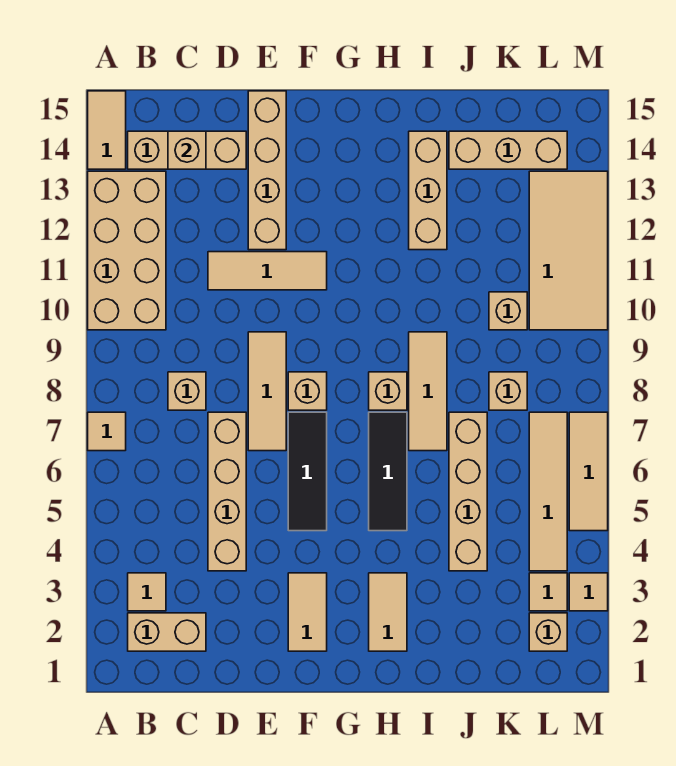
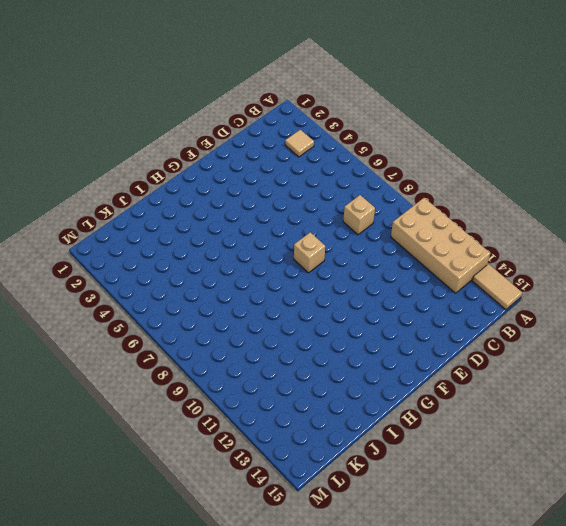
none -> tan 1x1 tile [88,412,126,451]
none -> tan 1x2 brick [128,613,206,651]
none -> tan 1x3 brick [128,131,246,169]
none -> tan 1x4 brick [208,412,246,571]

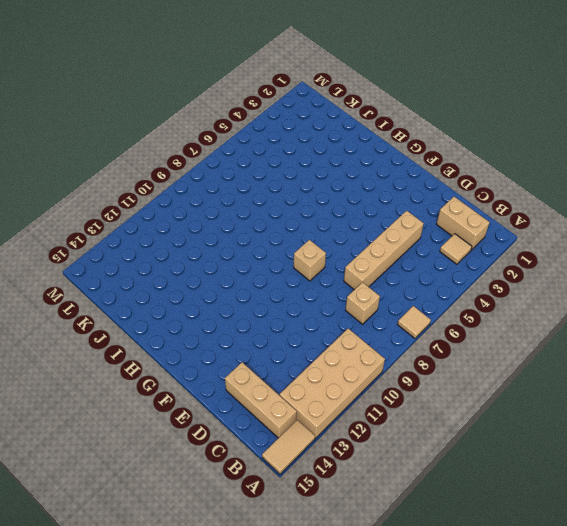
none -> tan 1x3 tile [208,252,327,290]
none -> tan 1x3 tile [248,332,286,451]
none -> tan 1x4 brick [248,91,286,250]
none -> tan 1x2 tile [288,573,327,651]

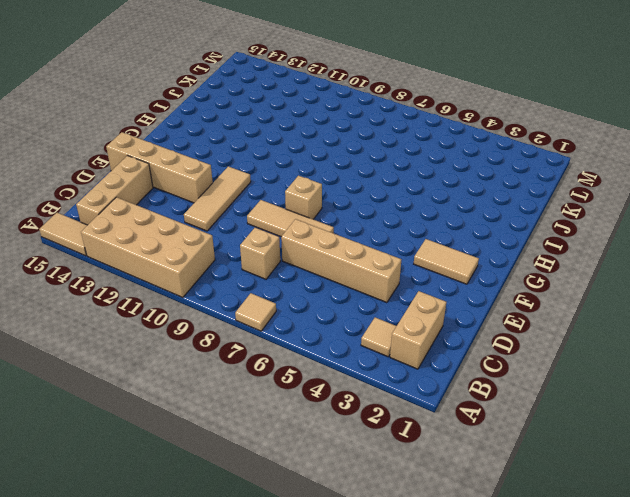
none -> black 1x3 tile [288,412,327,531]
none -> tan 1x2 tile [369,573,407,651]
none -> black 1x3 tile [369,412,407,531]
none -> tan 1x1 brick [369,372,407,410]

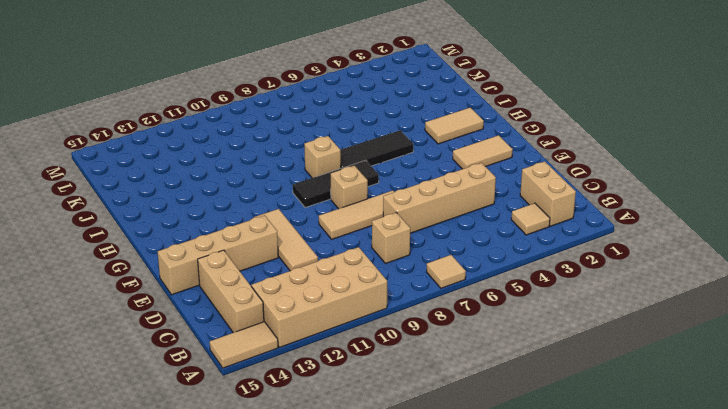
black 1x3 tile [293,160,379,208] -> black 1x3 tile moved to [288,412,327,531]
none -> tan 1x3 tile [409,332,447,451]
none -> tan 1x3 brick [409,131,447,250]
none -> tan 1x4 brick [449,412,487,571]
none -> tan 1x3 brick [449,131,567,169]

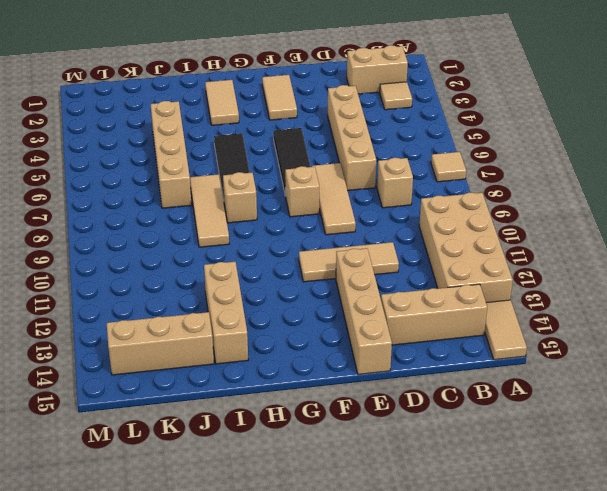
none -> tan 1x1 brick [489,372,527,410]
none -> tan 1x1 brick [489,292,527,330]
none -> tan 1x1 brick [529,613,567,651]
none -> tan 1x1 tile [529,573,567,611]

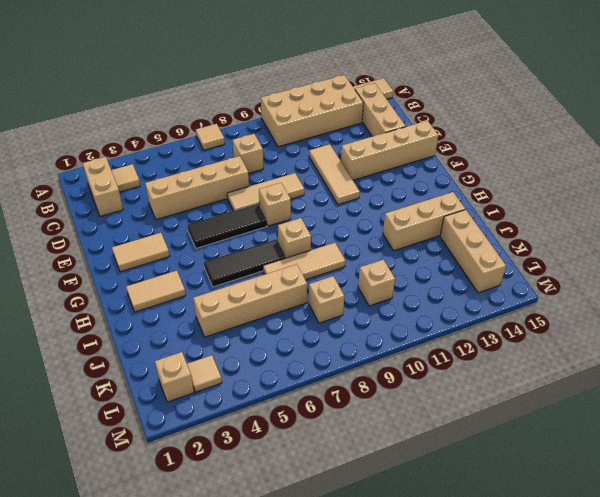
none -> tan 1x4 tile [529,412,567,571]
none -> tan 2x4 tile [529,171,608,330]
none -> tan 1x1 tile [569,573,608,611]
none -> tan 1x3 tile [569,412,608,531]

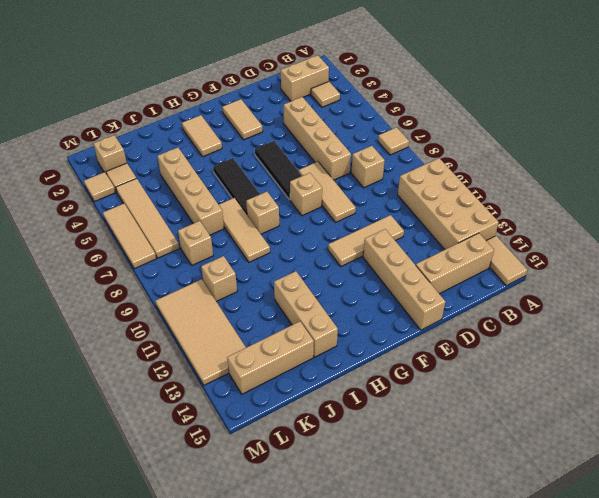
none -> tan 1x1 brick [168,131,206,169]

